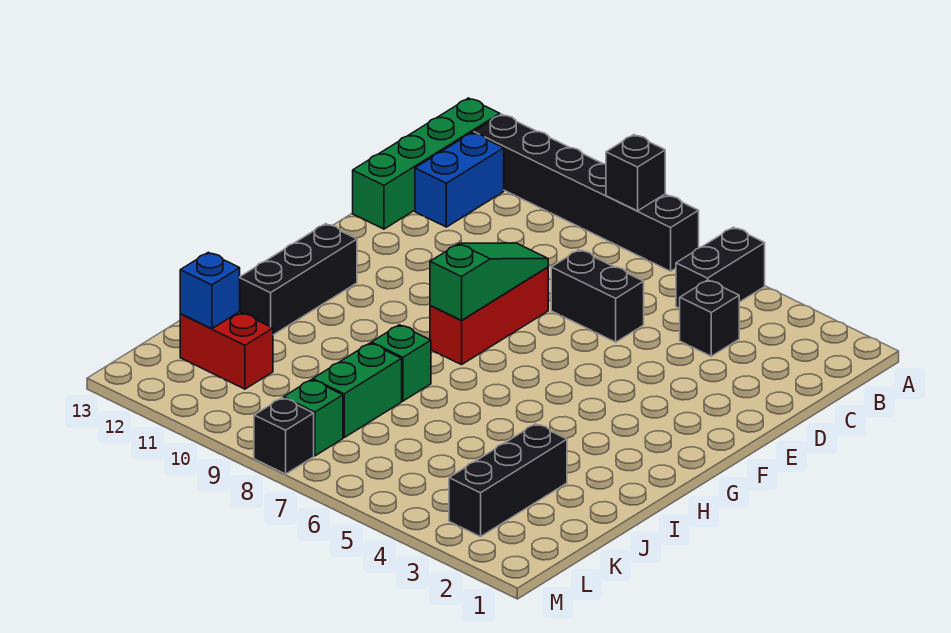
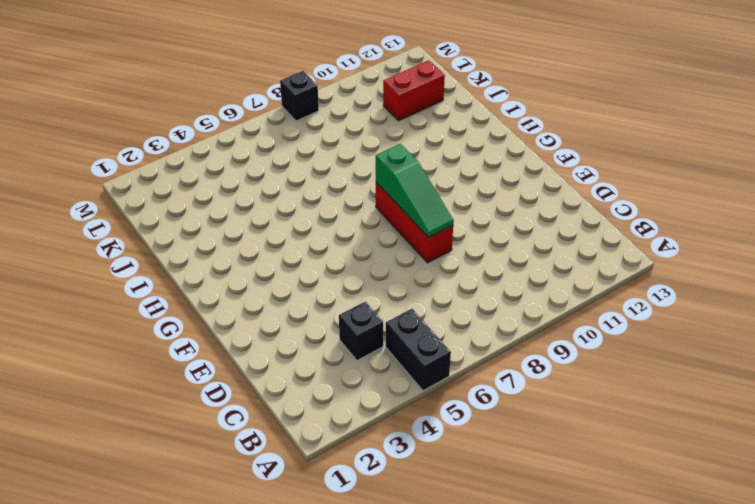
none -> black 1x6 brick [474,114,699,271]
none -> green 1x4 brick [353,98,500,229]
none -> blue 1x2 brick [415,133,504,227]

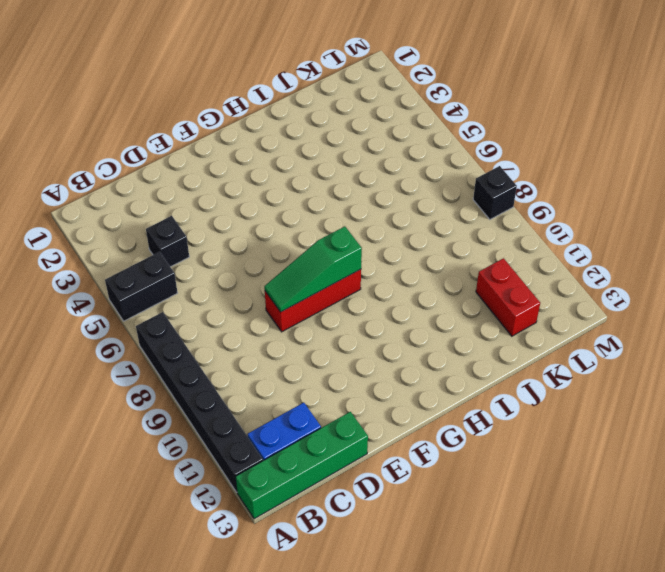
none -> black 1x2 brick [551,250,644,342]
none -> black 1x3 brick [240,224,357,335]
none -> green 1x1 brick [371,325,431,401]

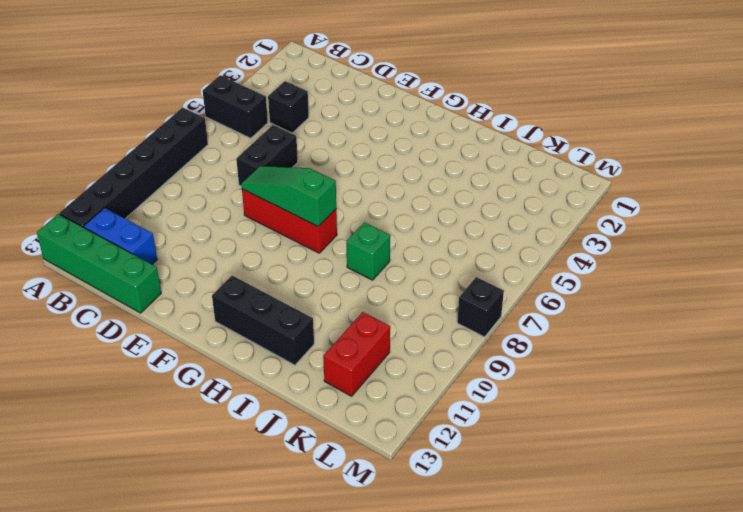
none -> black 1x3 brick [449,424,567,537]
none -> green 1x2 brick [313,343,402,437]
none -> green 1x1 brick [283,380,343,456]

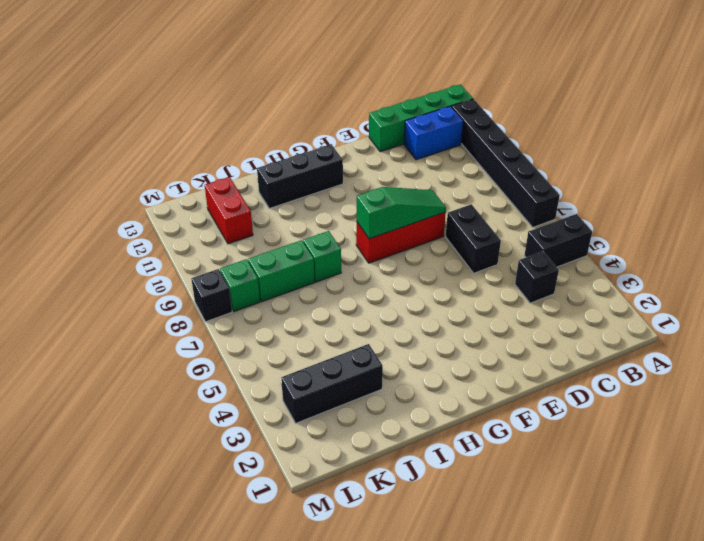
none -> black 1x1 brick [606,135,665,211]
none -> blue 1x1 brick [180,252,240,329]

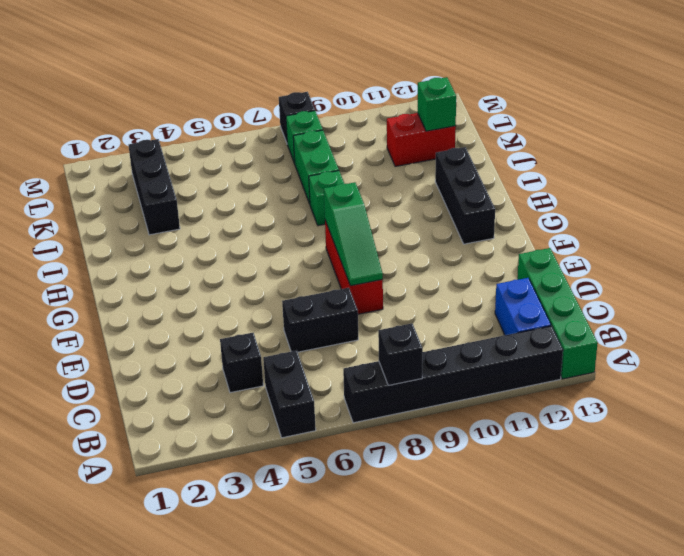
green 1x1 brick [418,77,456,131] -> blue 1x1 brick [180,252,240,329]

